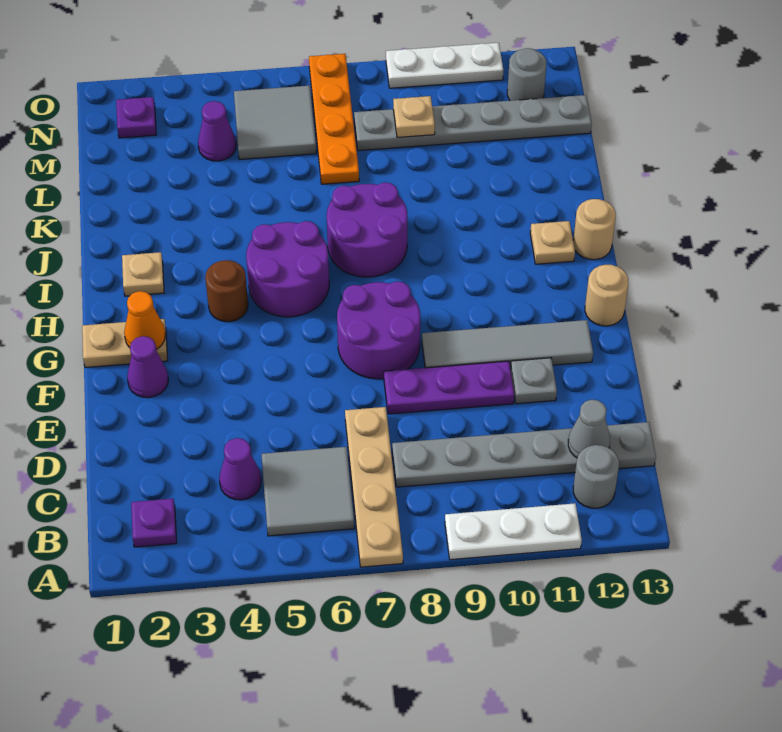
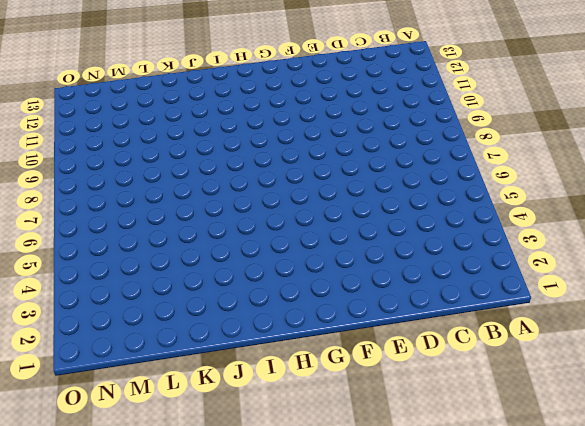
none -> tan 1x4 plate [345,407,403,567]
none -> white 1x3 plate [445,503,582,560]
none -> purple 1x1 plate [131,499,177,547]
none -> grey 2x2 tile [261,447,354,536]

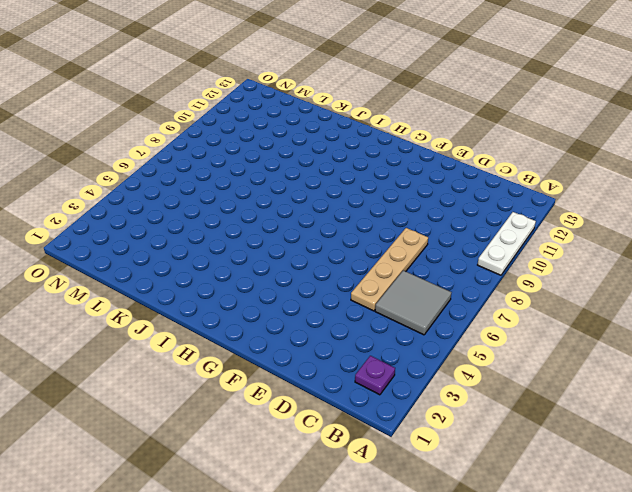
tan 1x4 plate [351,228,428,311] -> tan 1x4 plate turned to [345,407,403,567]
none -> grey 1x1 round brick [573,445,619,508]
none -> purple 1x1 cone [219,438,261,500]
none -> grey 1x6 plate [392,422,656,487]
none -> purple 1x3 plate [384,361,514,414]

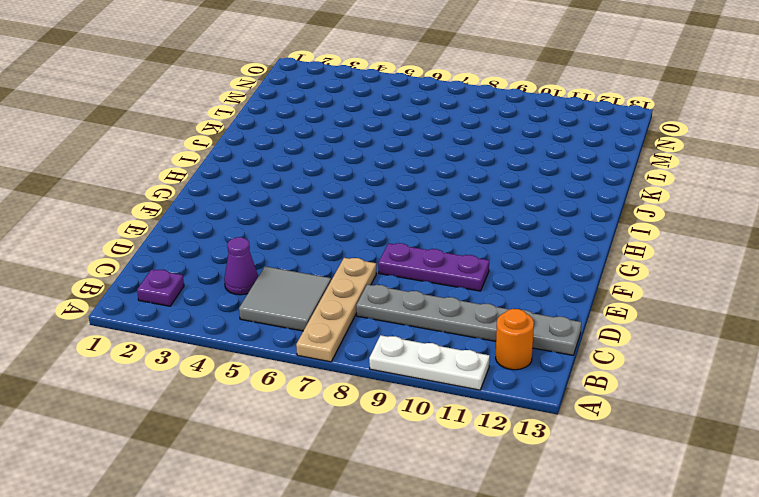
orange 1x1 round brick [496,309,534,370] -> grey 1x1 round brick [573,445,619,508]
none -> grey 1x1 plate [510,358,557,404]
none -> purple 1x1 cone [127,336,168,398]
none -> purple 2x2 round brick [337,281,420,379]
none -> grey 1x4 tile [422,320,593,368]

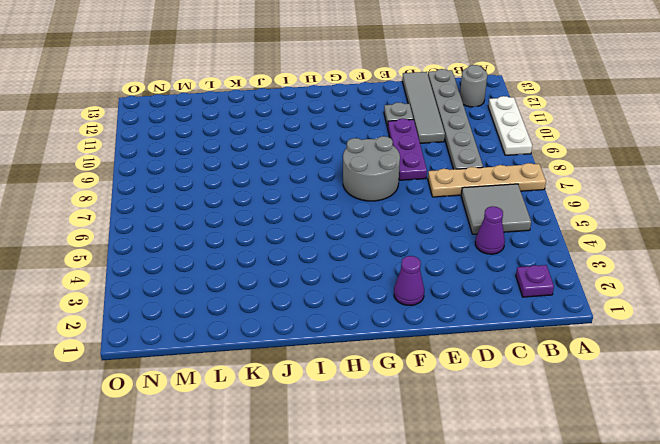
grey 1x4 tile [402,72,445,143] -> grey 1x4 tile moved to [422,320,593,368]
grey 2x2 round brick [343,136,400,201] -> purple 2x2 round brick [337,281,420,379]
none -> tan 1x2 plate [82,319,168,368]
none -> tan 1x1 round brick [585,265,628,326]
none -> brown 1x1 round brick [205,260,248,322]
none -> purple 2x2 round brick [246,221,329,317]

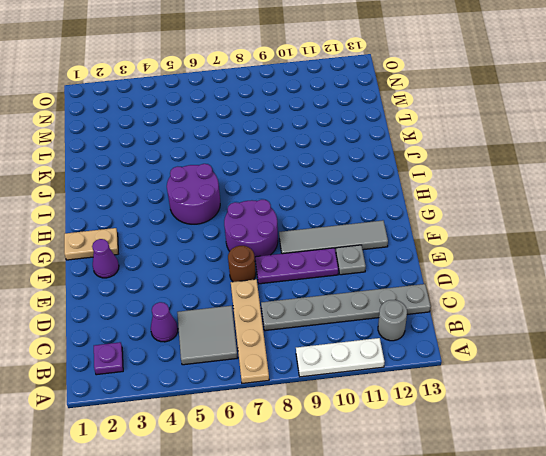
brown 1x1 round brick [228,246,256,282] -> brown 1x1 round brick moved to [205,260,248,322]
none -> tan 1x1 round brick [585,265,628,326]
none -> tan 1x1 plate [122,252,164,296]
none -> purple 2x2 round brick [327,182,407,277]
none -> tan 1x1 plate [530,221,575,264]

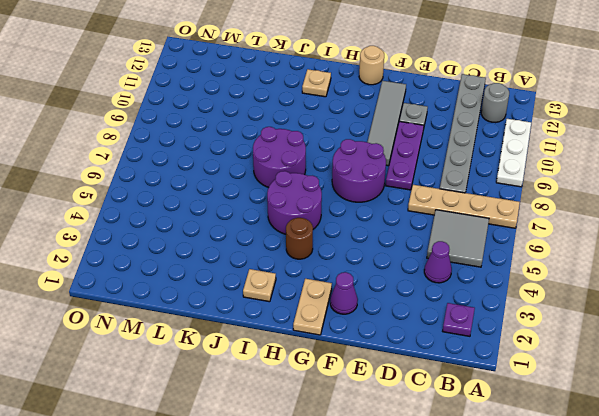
none -> tan 1x1 round brick [573,199,616,260]
none -> orange 1x4 plate [309,54,359,184]
none -> purple 1x1 cone [198,101,236,161]
none -> grey 2x2 tile [234,86,316,160]

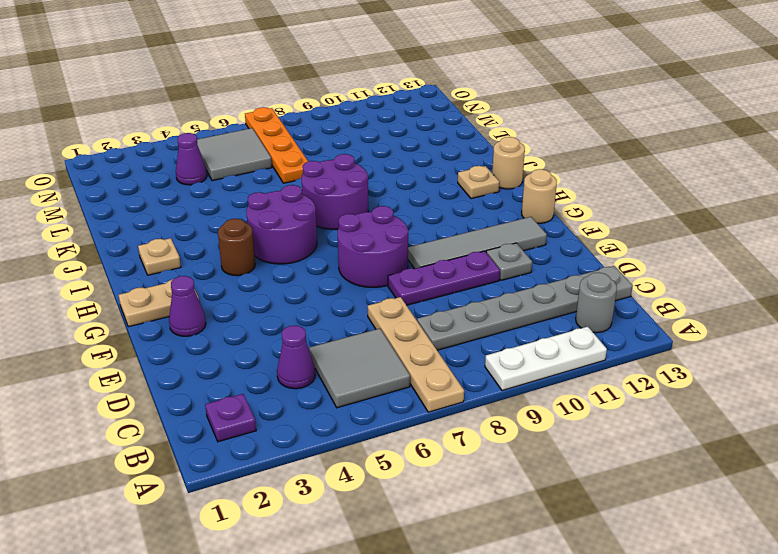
none -> grey 1x6 plate [354,95,592,151]
none -> purple 1x1 plate [116,97,156,138]
none -> grey 1x1 round brick [507,48,547,101]
none -> white 1x3 plate [386,43,503,88]

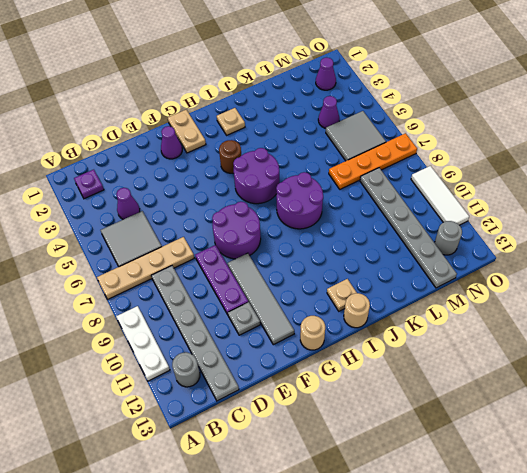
purple 1x1 cone [316,58,336,90] -> purple 1x1 plate [116,97,156,138]
white 1x3 tile [411,166,469,225] -> white 1x3 plate [386,43,503,88]
none -> grey 1x1 cone [568,400,610,458]
none -> orange 1x1 cone [124,291,165,349]
none -> tan 1x1 plate [393,96,435,138]

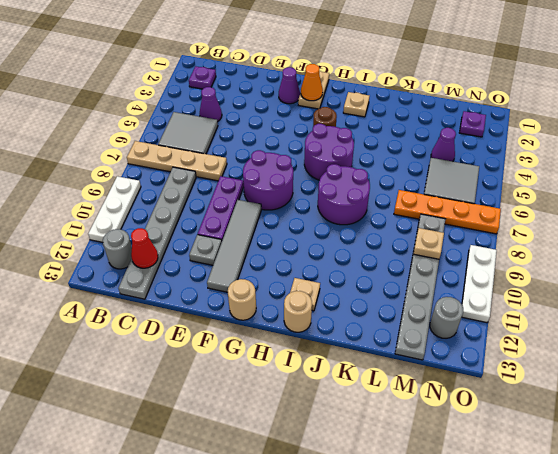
red 1x1 cone [131,228,158,268] -> grey 1x1 cone [568,400,610,458]

